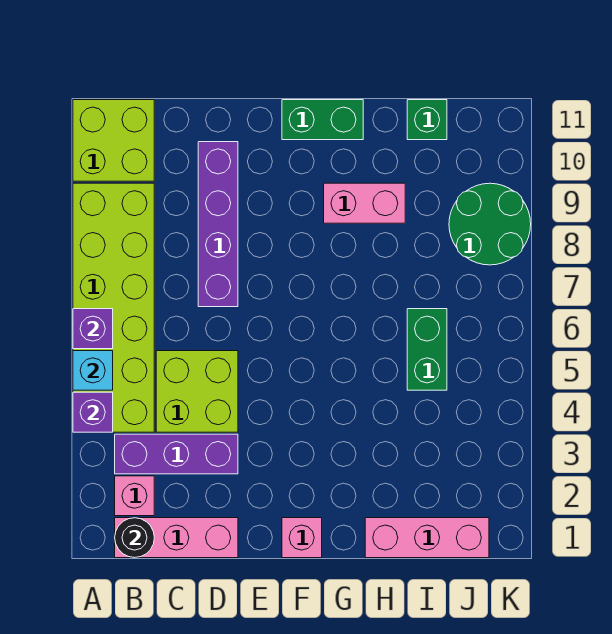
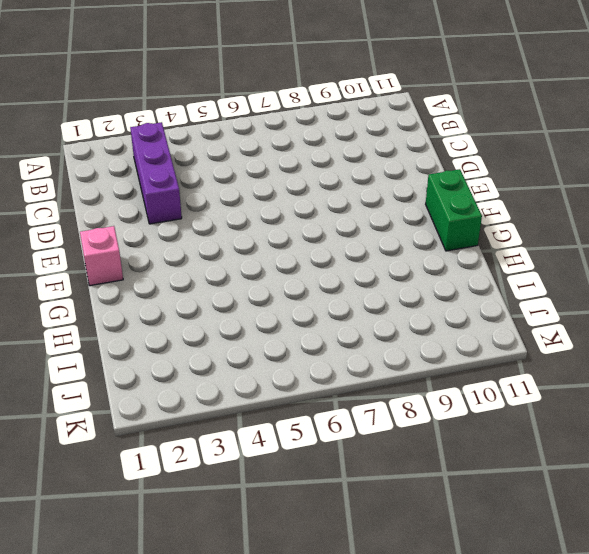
none -> lime 2x6 brick [73,183,154,432]
none -> lime 2x2 brick [73,100,154,181]
none -> pink 1x3 brick [115,518,238,558]

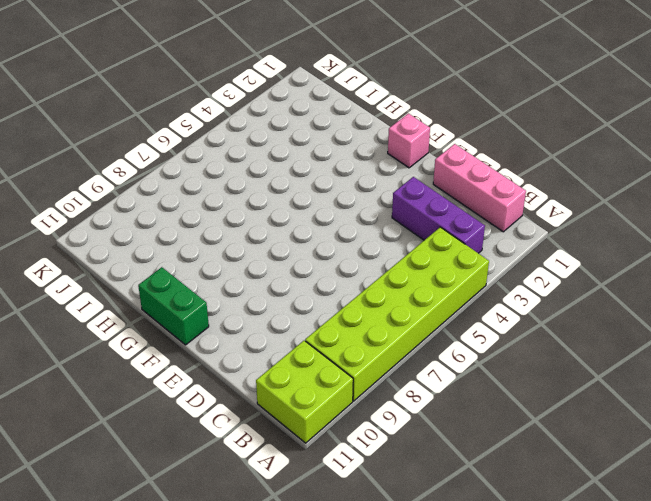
none -> pink 1x1 brick [115,476,154,516]
none -> lime 2x2 brick [156,351,238,432]
none -> purple 1x4 brick [198,142,238,307]

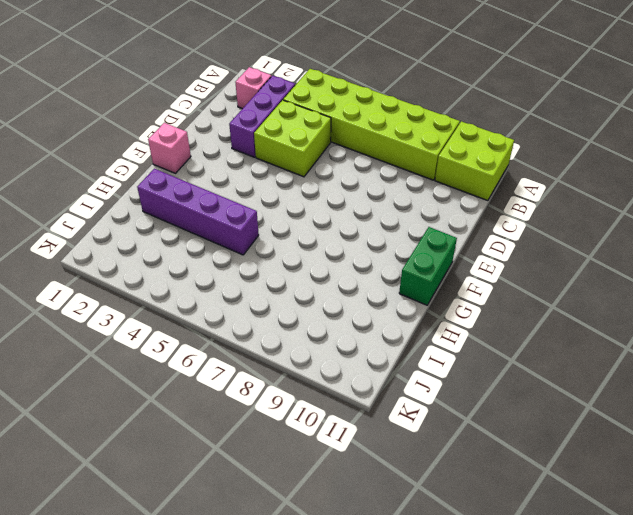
purple 1x4 brick [137,169,259,255] -> purple 1x4 brick moved to [198,142,238,307]
none -> pink 1x3 brick [115,518,238,558]
none -> pink 1x2 brick [324,183,405,223]
none -> pink 1x3 brick [365,518,489,558]

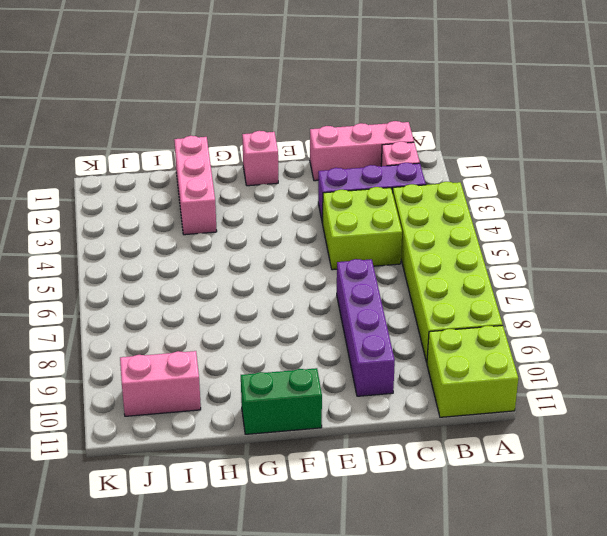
pink 1x3 brick [174,136,217,235] -> pink 1x3 brick turned to [365,518,489,558]
pink 1x2 brick [120,351,201,416] -> pink 1x2 brick moved to [324,183,405,223]
none -> green 1x2 brick [407,309,447,390]
none -> green 1x1 brick [407,100,447,140]
none -> green 2x2 round brick [449,183,531,265]

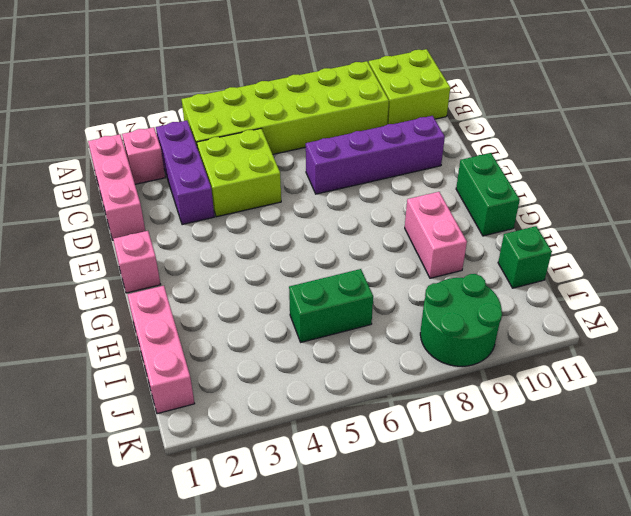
none -> purple 1x1 brick [73,392,113,432]
none -> cyan 1x1 brick [73,351,113,390]
none -> purple 1x1 brick [73,309,113,349]

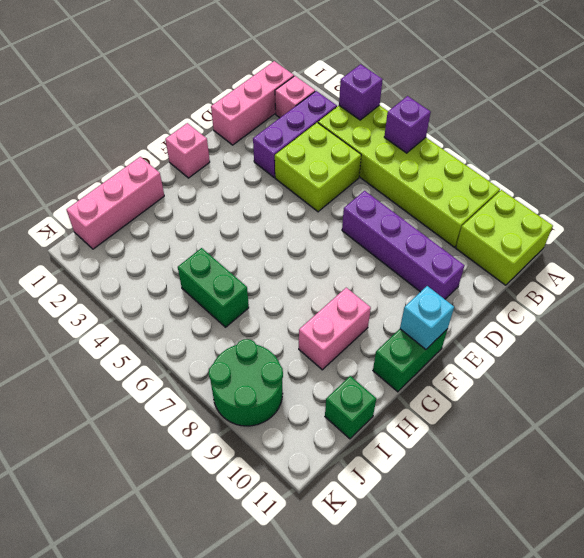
cyan 1x1 brick [400,286,454,349] -> cyan 1x1 brick moved to [73,351,113,390]
none -> black 1x1 round brick [115,518,154,558]

